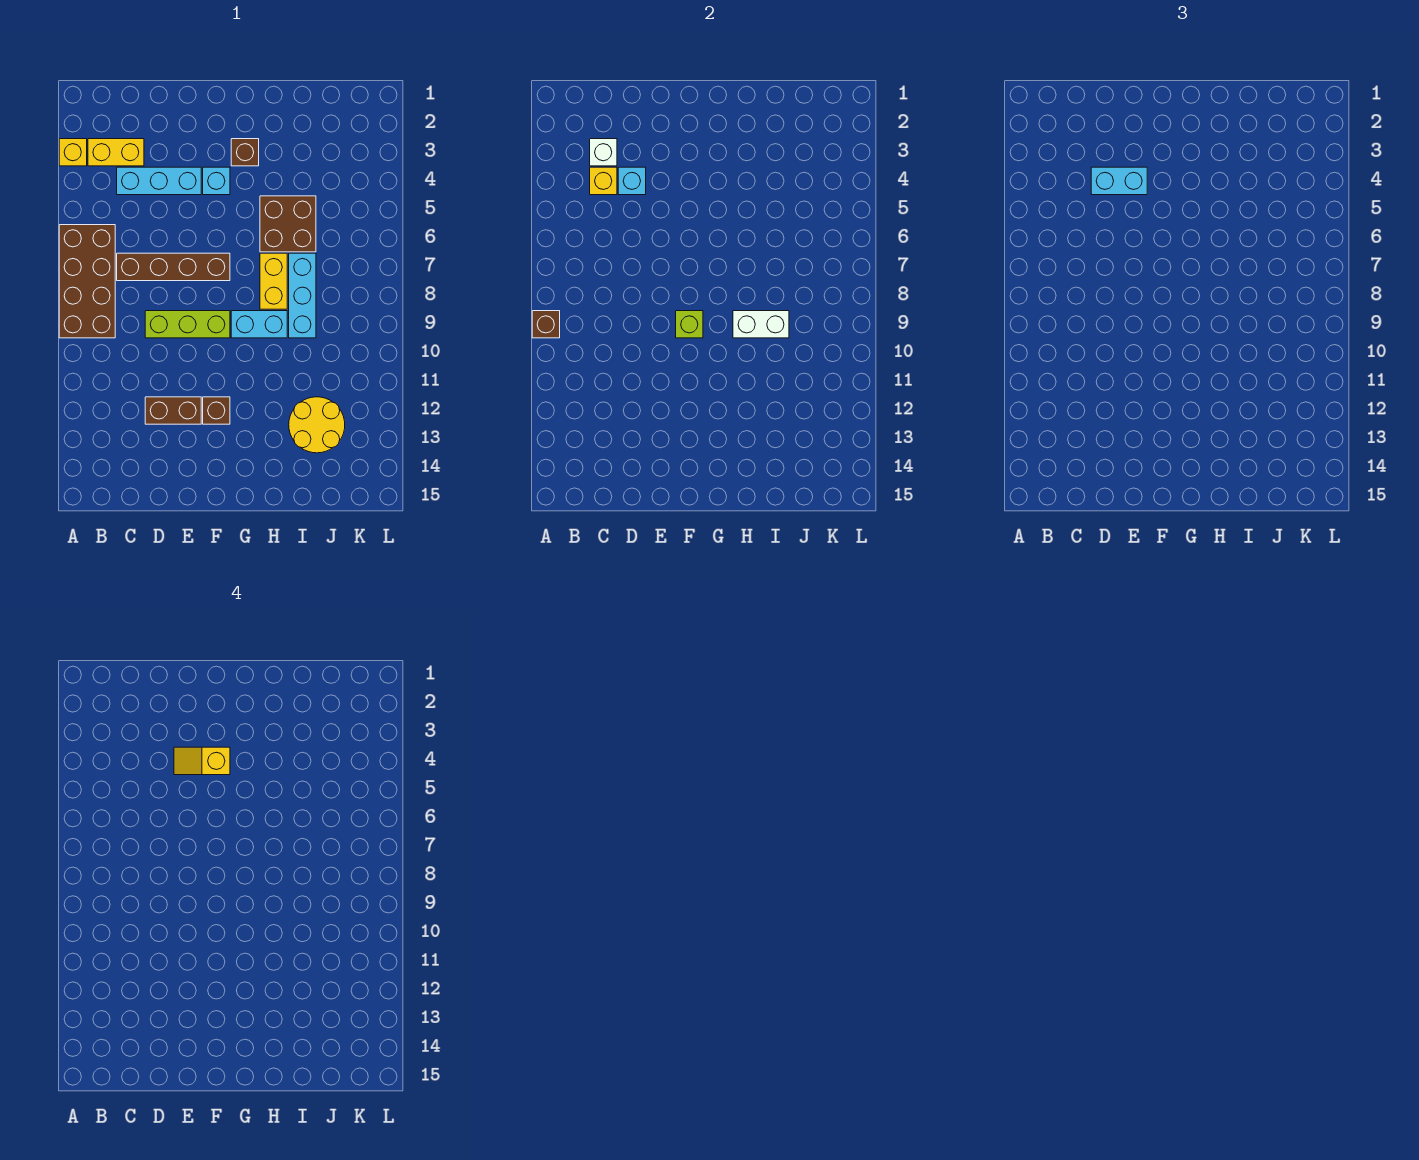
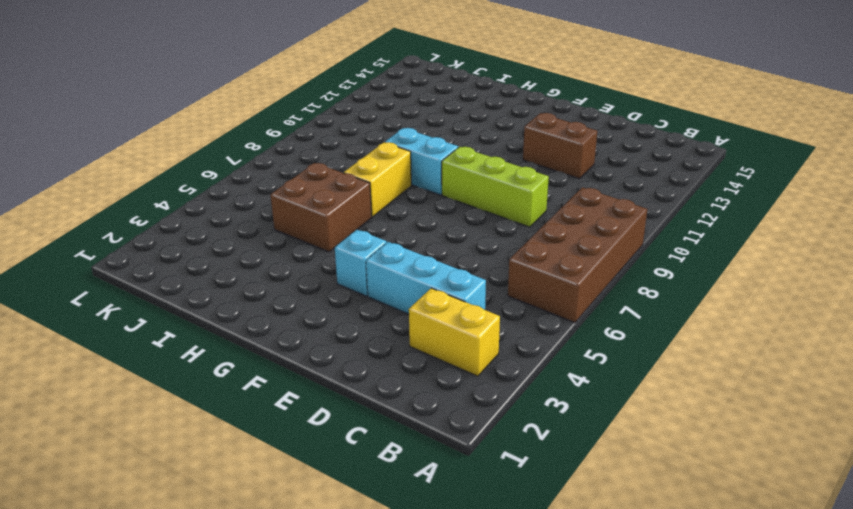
none -> yellow 1x1 brick [59,139,87,166]
none -> brown 1x4 brick [117,253,230,281]
none -> brown 1x1 brick [203,397,230,424]

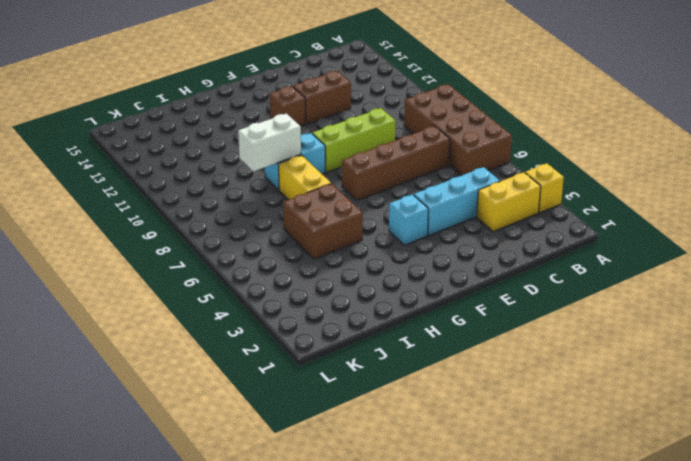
none -> brown 1x1 brick [231,139,259,166]
none -> cyan 1x3 brick [289,253,316,338]
none -> yellow 2x2 round brick [289,397,345,453]

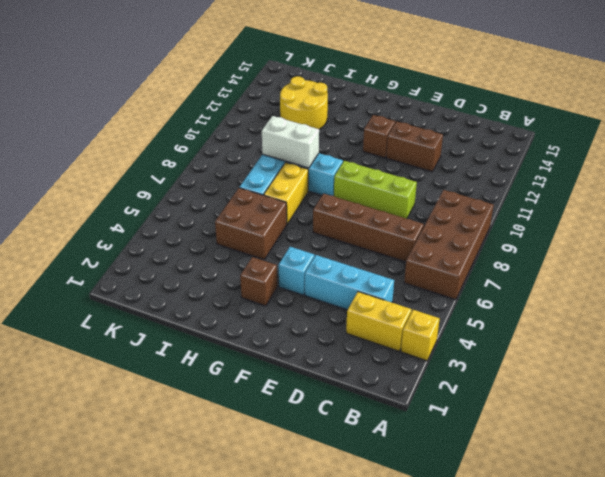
none -> brown 1x1 brick [532,311,560,338]
none -> white 1x1 brick [590,139,617,166]
none -> yellow 1x1 brick [590,167,617,195]

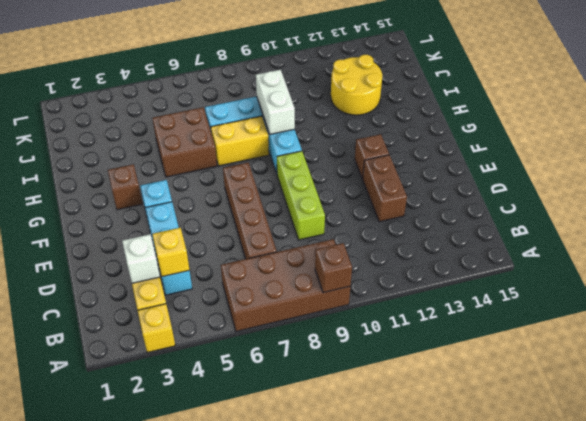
none -> cyan 1x1 brick [618,167,646,195]
none -> lime 1x1 brick [676,311,703,338]
none -> cyan 1x2 brick [1091,167,1147,195]

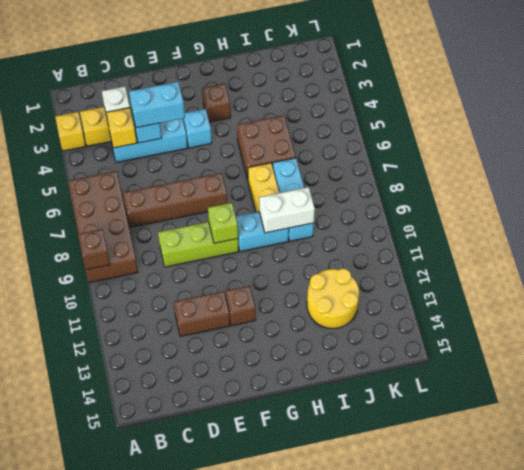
none -> yellow 1x2 slope [174,747,230,775]

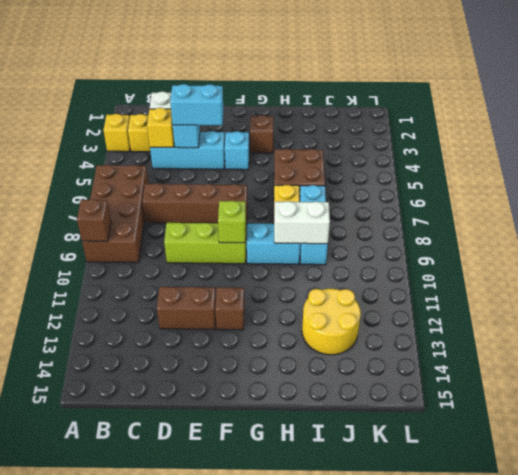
none -> yellow 1x2 slope [174,747,230,775]

